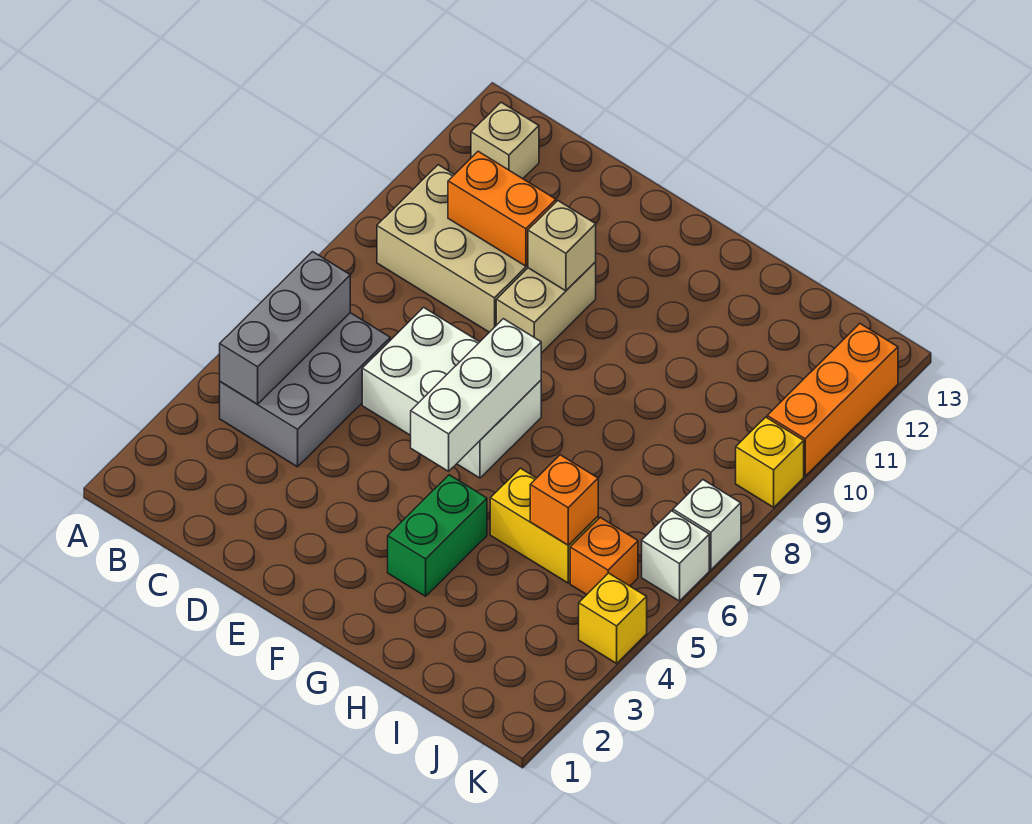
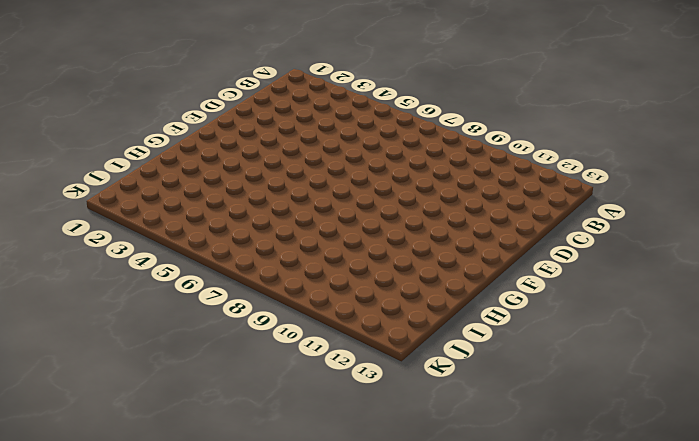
none -> grey 2x3 brick [220,313,390,467]
none -> tan 2x3 brick [377,165,528,332]
none -> tan 1x1 brick [471,102,539,179]

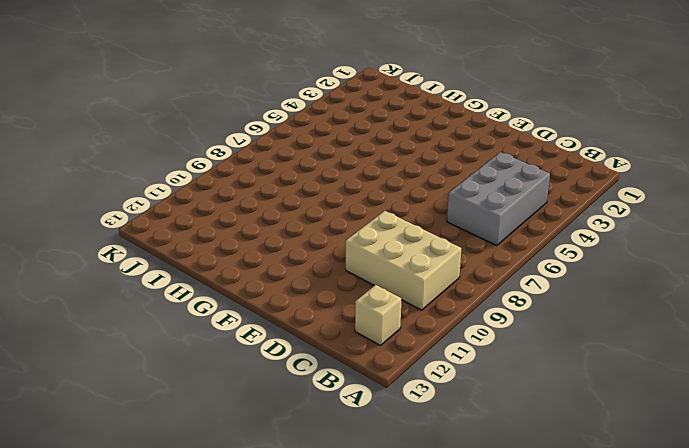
none -> white 2x3 brick [362,307,541,478]
none -> tan 1x2 brick [496,262,596,353]
none -> green 1x2 brick [388,475,487,596]

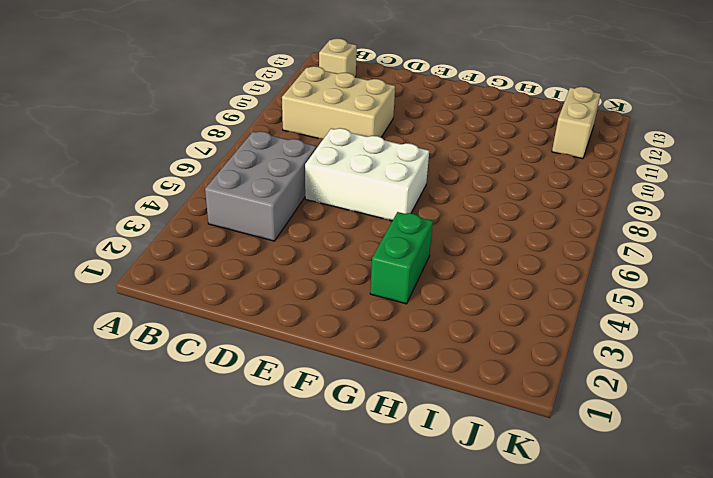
tan 1x2 brick [552,87,601,159] -> tan 1x2 brick moved to [496,262,596,353]
none -> yellow 1x2 brick [490,468,598,583]
none -> orange 1x1 brick [570,517,638,595]
none -> yellow 1x1 brick [579,573,647,663]

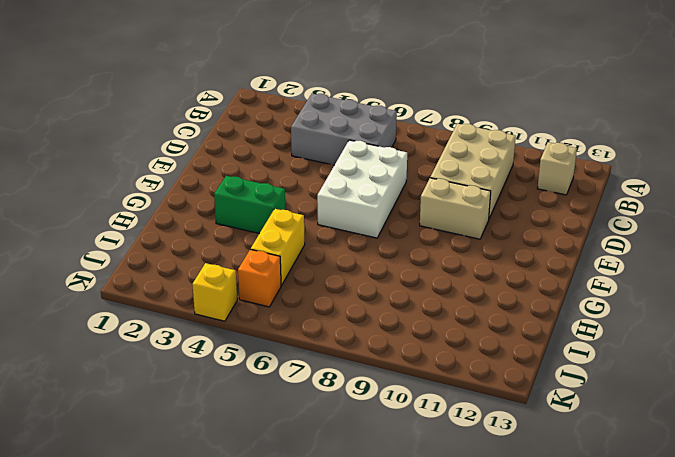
none -> white 1x1 brick [642,511,709,601]
none -> white 1x1 brick [673,480,741,570]
none -> yellow 1x1 brick [736,417,804,507]

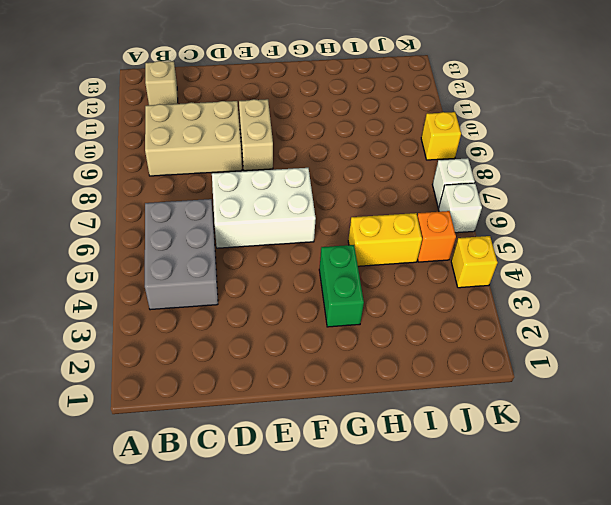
none -> orange 1x3 brick [767,324,898,476]
none -> grey 1x3 brick [220,252,350,404]
none -> orange 1x2 brick [448,151,556,266]

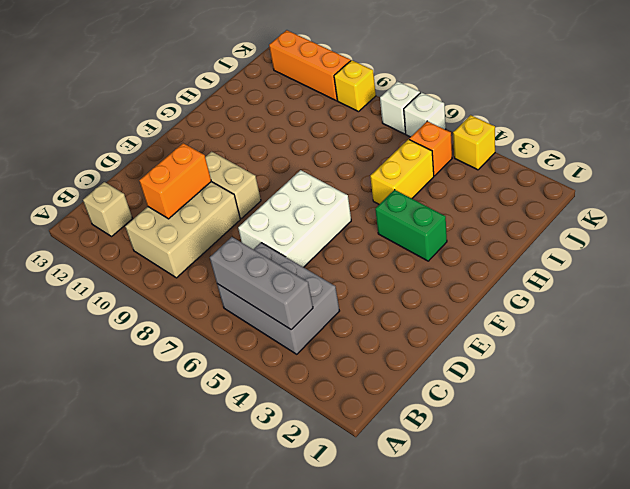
none -> tan 1x1 brick [528,201,596,291]
none -> white 1x3 brick [411,319,541,471]
none -> orange 1x1 brick [530,455,598,545]

